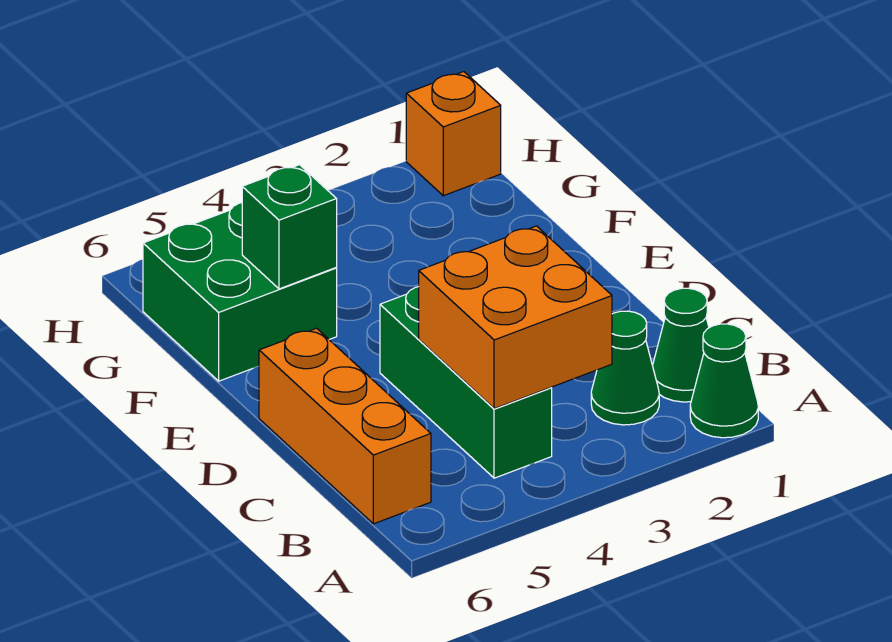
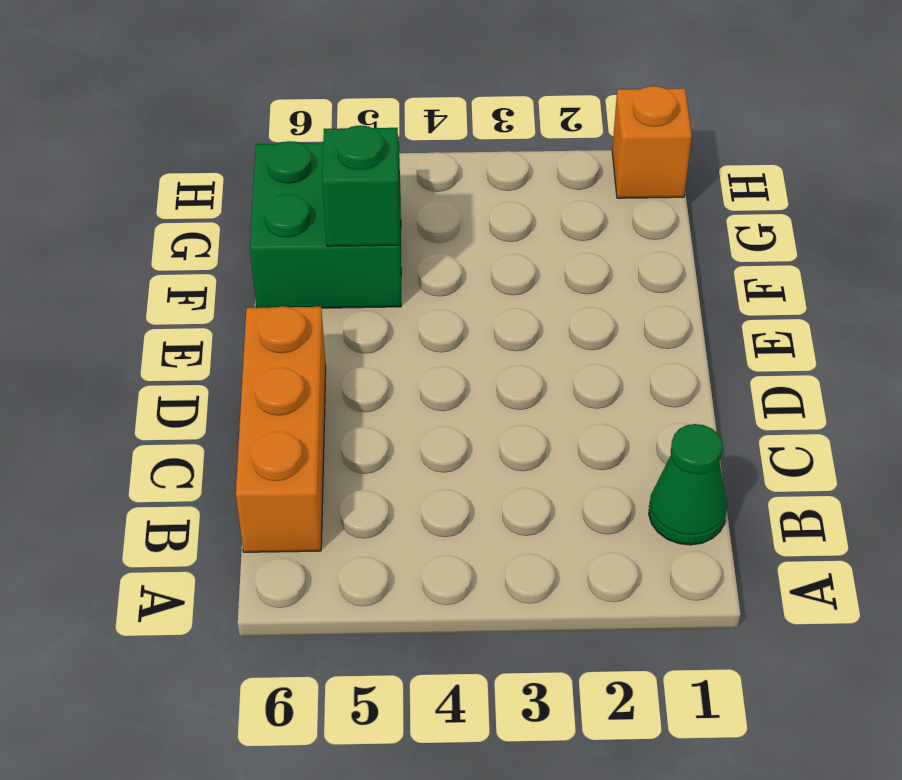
none -> green 1x1 cone [690,324,758,438]
none -> green 1x1 cone [591,311,659,425]

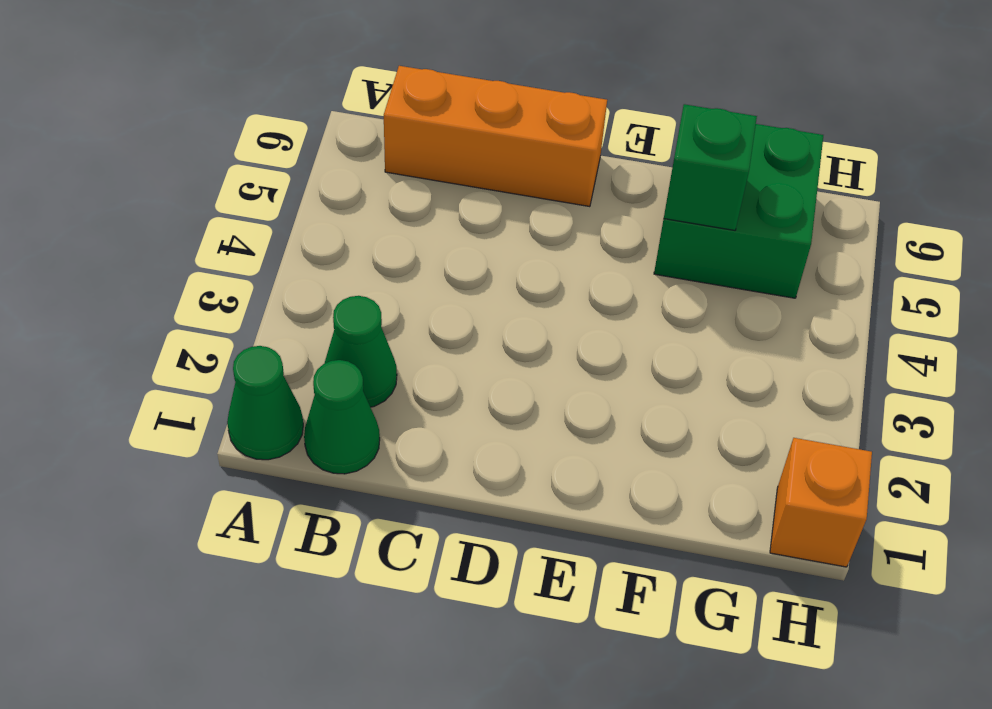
none -> green 1x3 brick [380,287,552,478]
none -> orange 2x2 brick [419,226,612,409]

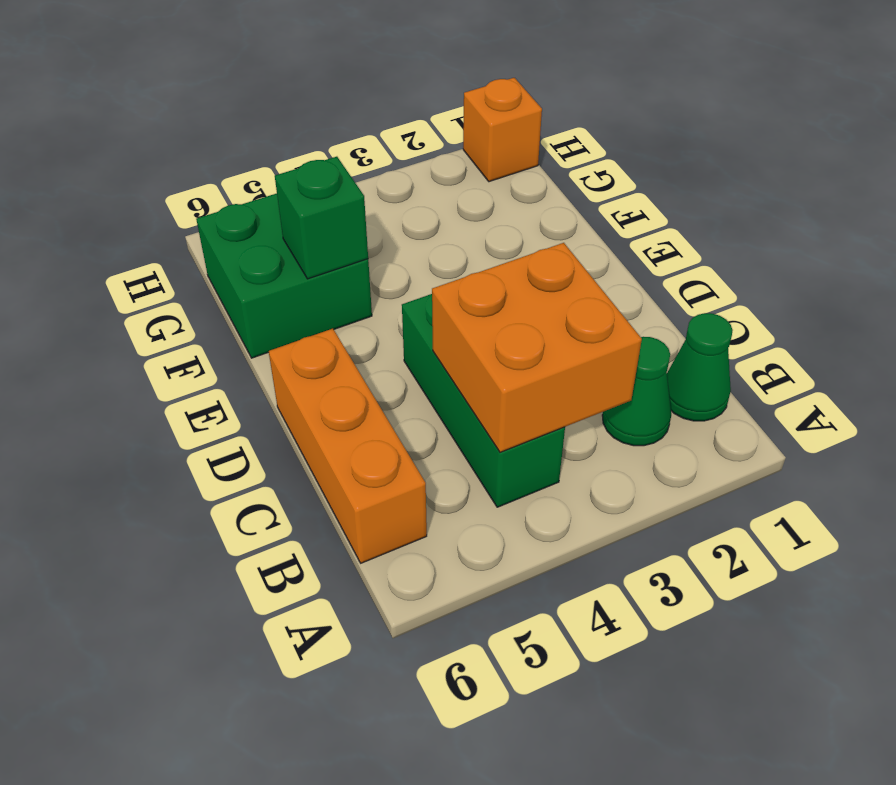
none -> green 1x1 cone [690,324,758,438]

